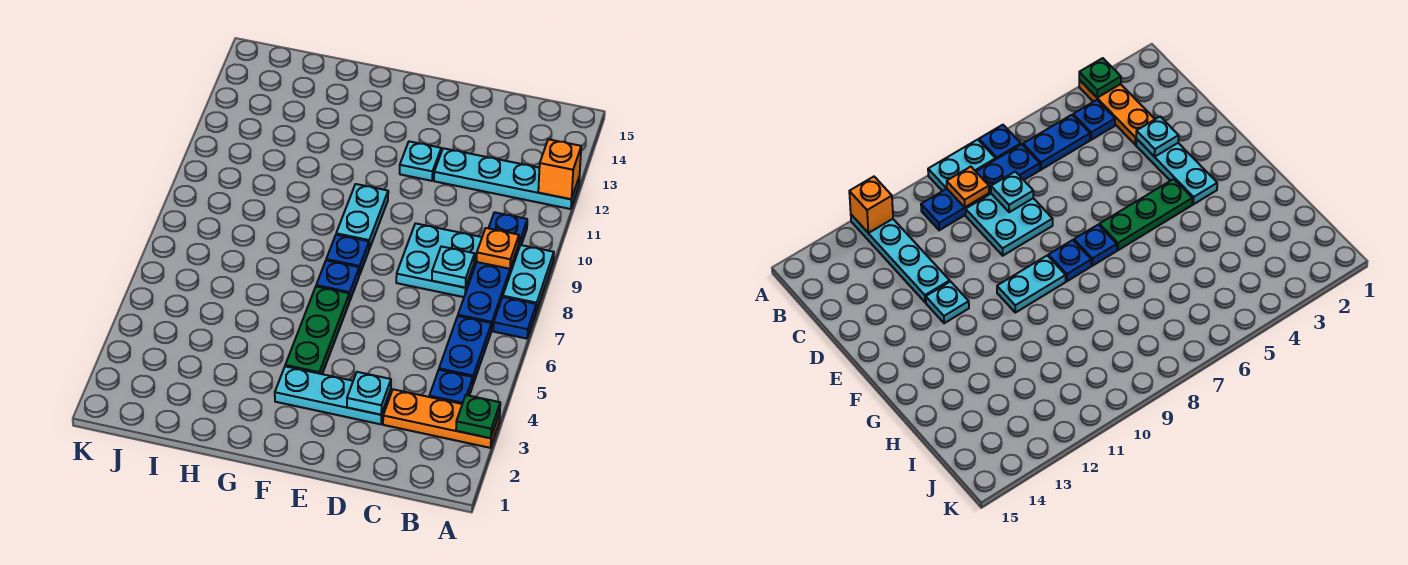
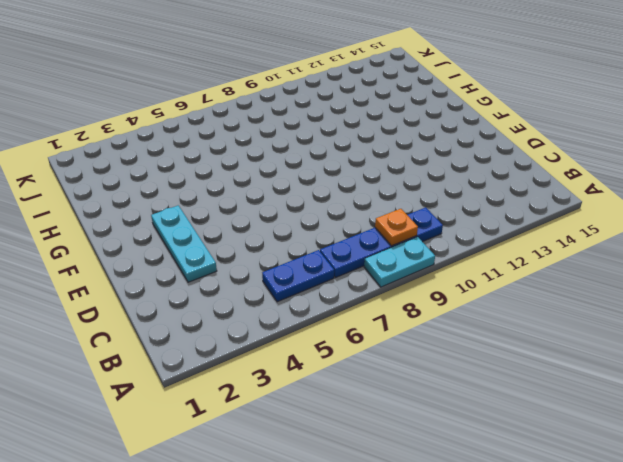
none -> orange 1x3 plate [383,389,500,448]
none -> blue 1x1 plate [493,297,536,339]
none -> cyan 1x4 plate [434,148,579,209]

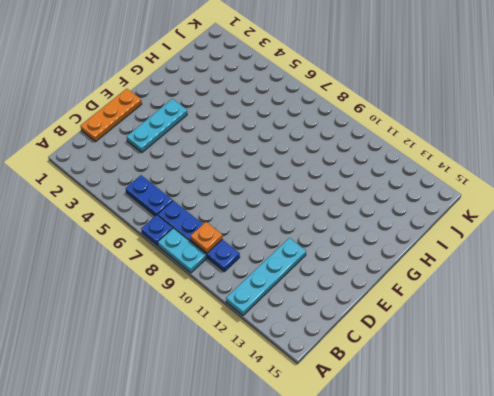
orange 1x3 plate [80,89,142,142] -> orange 1x3 plate moved to [383,389,500,448]
none -> blue 1x1 plate [429,370,473,404]
none -> cyan 2x2 plate [396,223,482,297]
none -> cyan 1x1 plate [400,141,441,181]

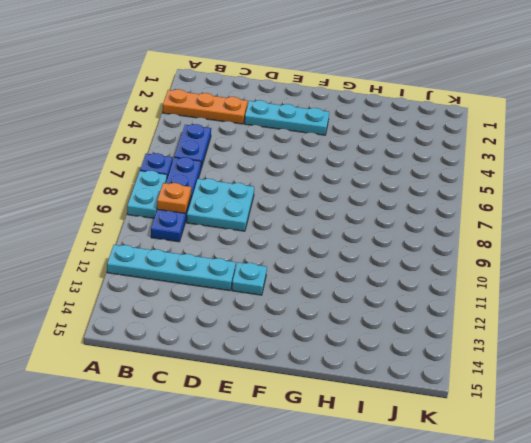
none -> blue 1x1 plate [429,370,473,404]
none -> green 1x3 plate [285,286,349,374]
none -> blue 1x1 plate [316,260,359,301]

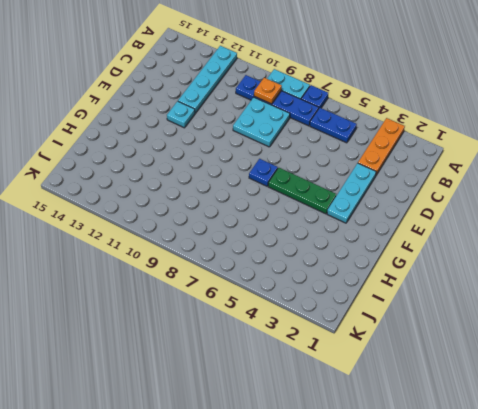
none -> blue 1x1 plate [429,370,473,404]
none -> blue 1x1 plate [326,235,369,275]
none -> cyan 1x2 plate [336,184,388,249]

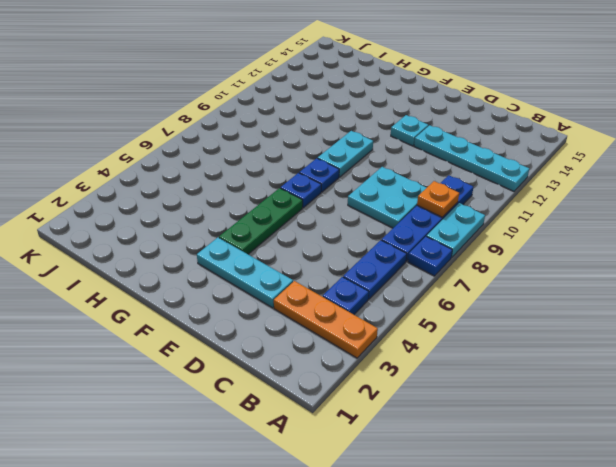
none -> green 1x1 plate [456,395,500,438]
none -> orange 1x1 brick [538,139,581,199]
none -> cyan 1x1 plate [432,246,475,288]

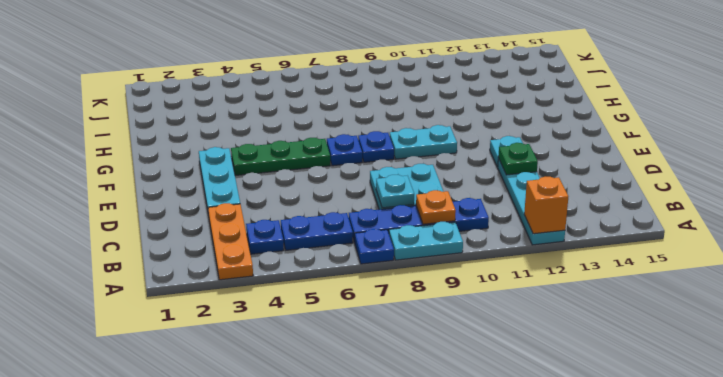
green 1x1 plate [498,143,538,175] -> green 1x1 plate moved to [456,395,500,438]
none -> cyan 1x1 plate [347,372,391,415]

